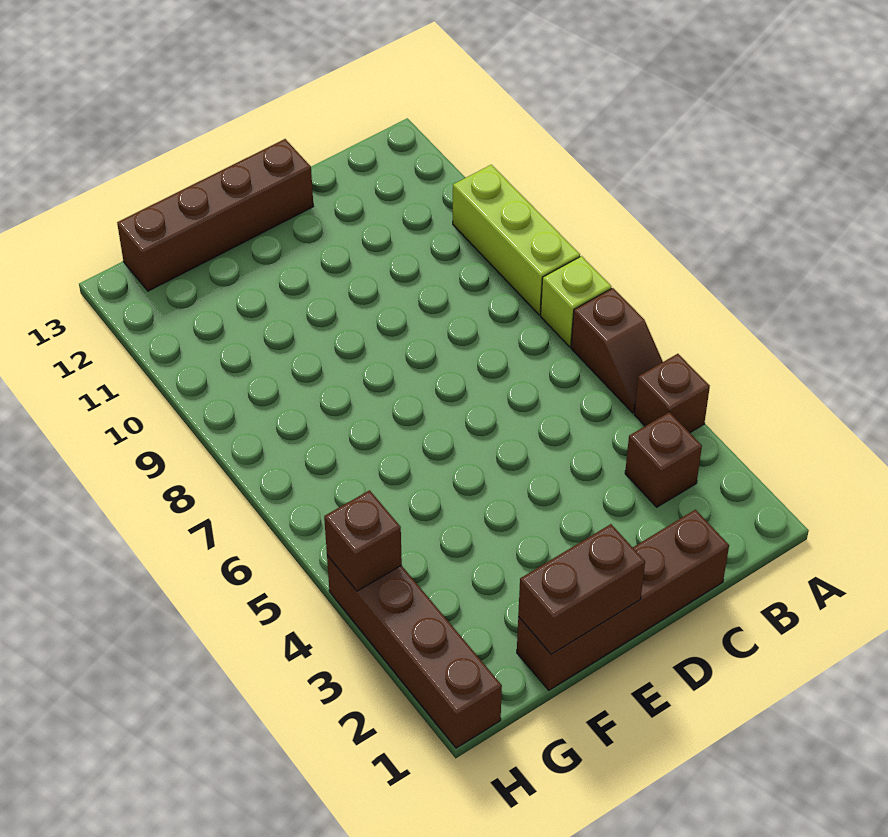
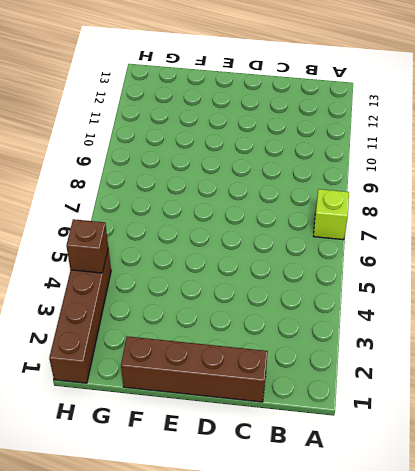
none -> brown 1x1 brick [634,354,710,433]
none -> brown 1x2 slope [571,288,663,413]

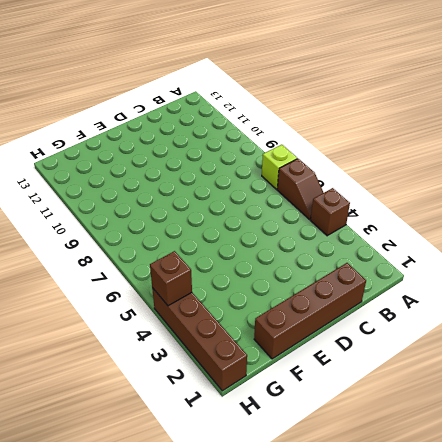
none -> lime 1x3 brick [453,165,580,315]
none -> brown 1x1 brick [625,412,702,507]

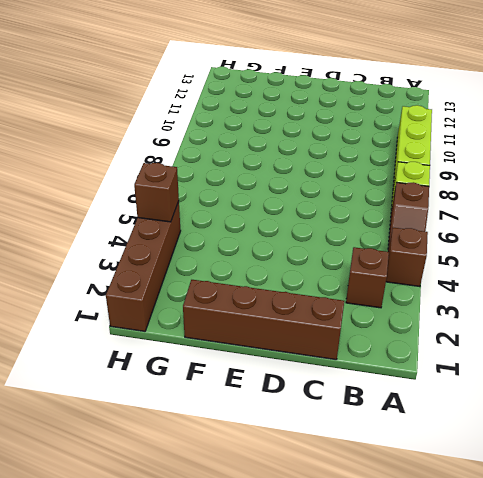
none -> brown 1x4 brick [117,139,314,291]
none -> brown 1x2 brick [518,524,645,654]

